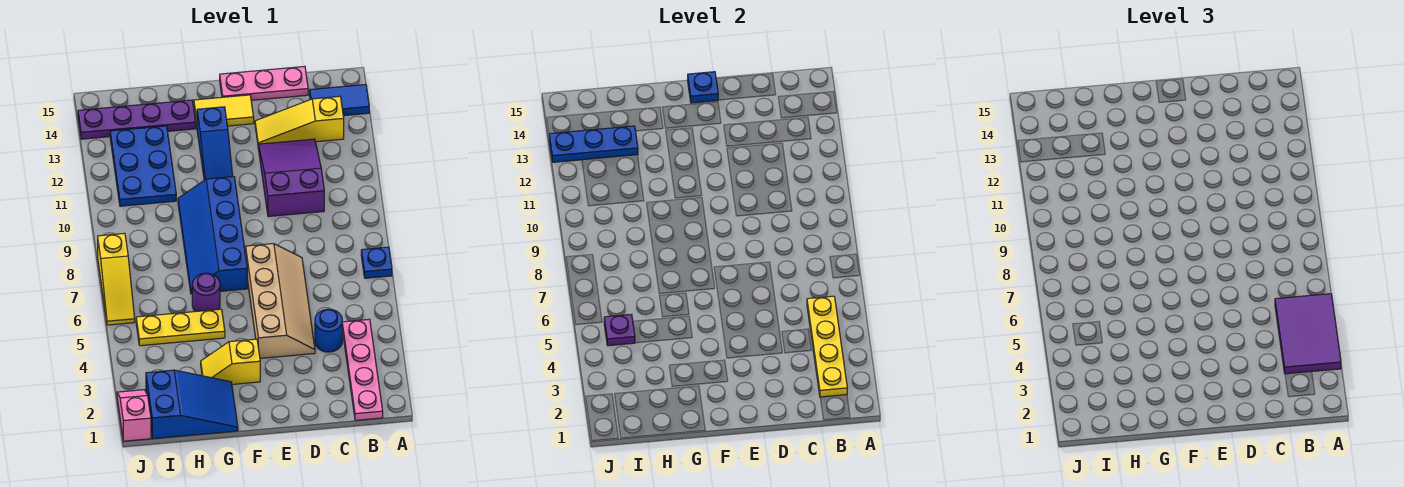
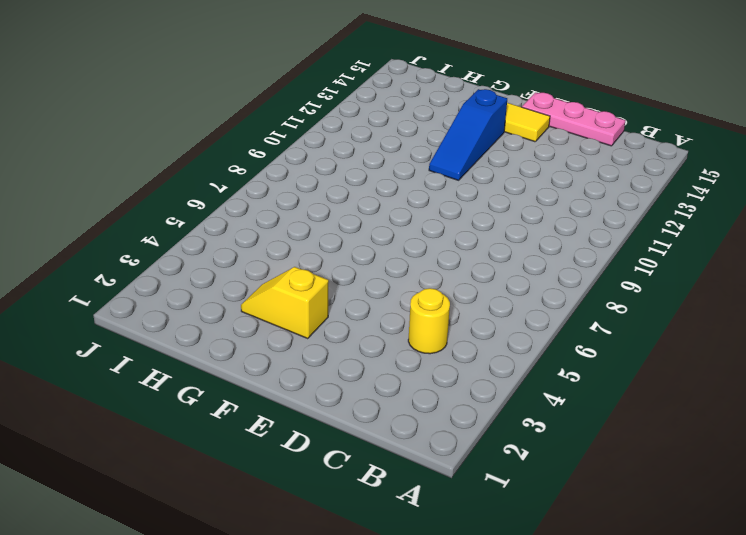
yellow 1x1 round brick [408,288,450,354] -> blue 1x1 round brick [315,309,342,352]
none -> blue 1x1 plate [361,247,392,278]
none -> blue 1x2 tile [310,85,369,116]
none -> pink 1x4 plate [342,319,383,420]

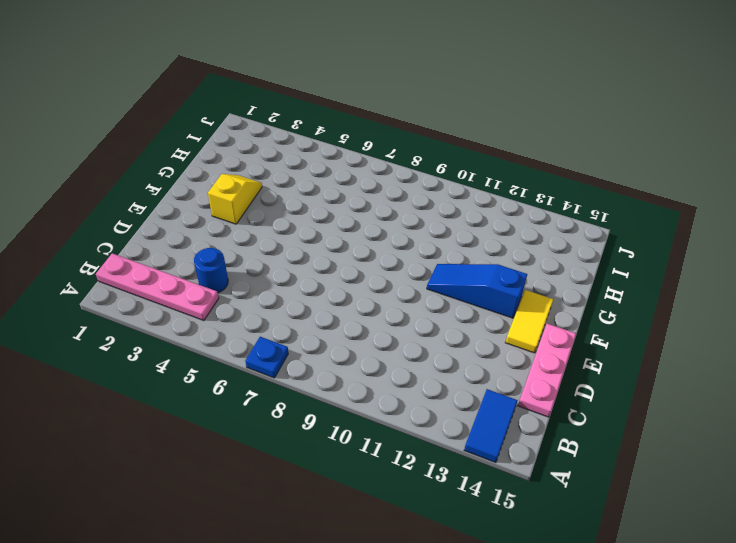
none -> yellow 1x3 slope [255,96,344,144]
none -> purple 2x3 slope [258,139,324,217]
none -> tan 2x4 slope [246,244,315,358]

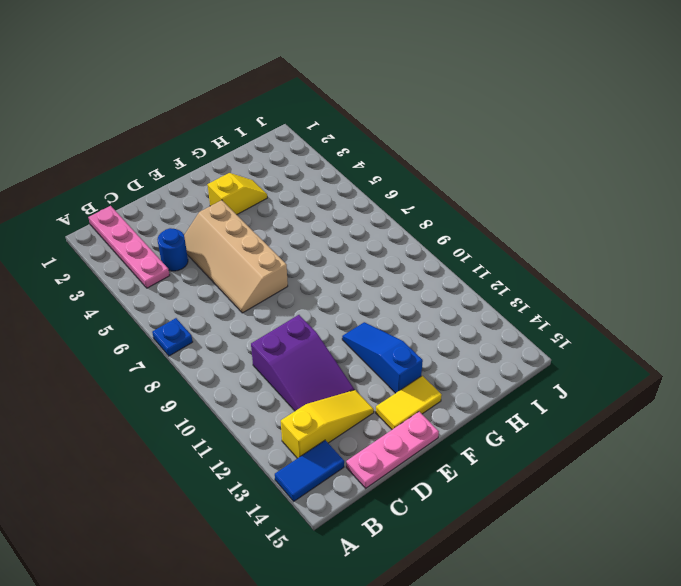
none -> blue 2x4 slope [178,177,247,294]
none -> blue 2x3 slope [146,370,238,439]
none -> yellow 1x3 plate [136,309,225,346]

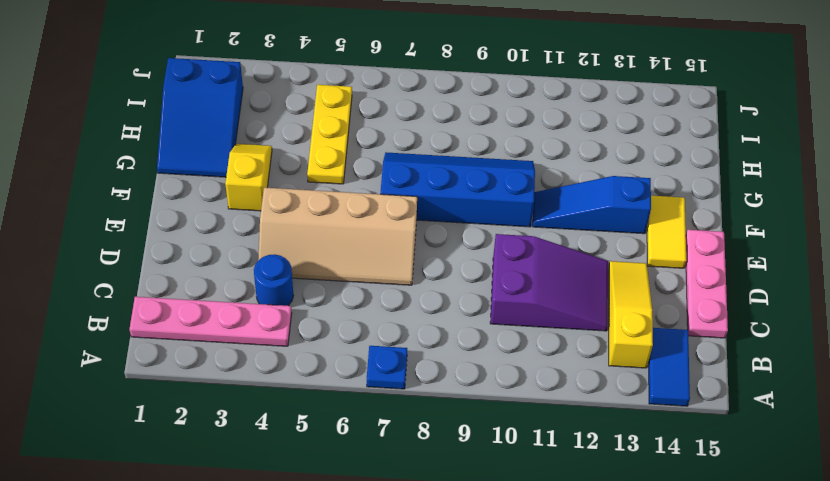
none -> purple 1x1 round brick [192,273,220,312]
none -> purple 1x4 plate [78,100,196,139]
none -> blue 2x3 plate [110,126,176,206]

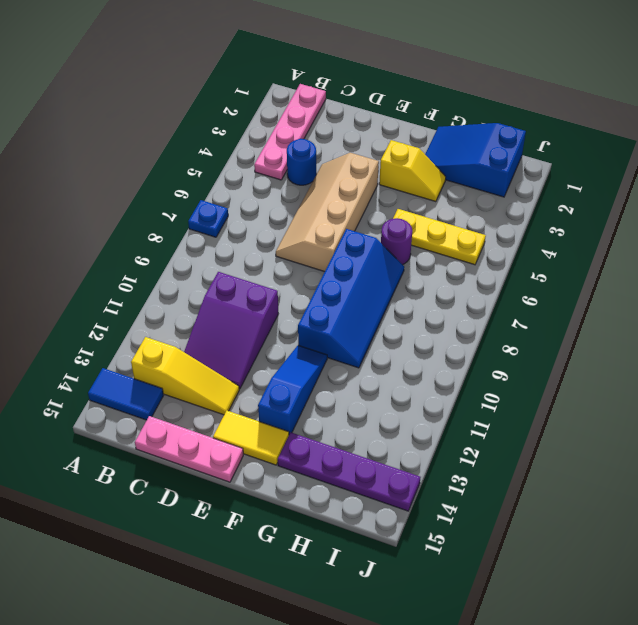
none -> blue 2x3 plate [110,126,176,206]
none -> pink 1x2 slope [117,390,151,441]
none -> yellow 1x3 slope [98,233,135,325]

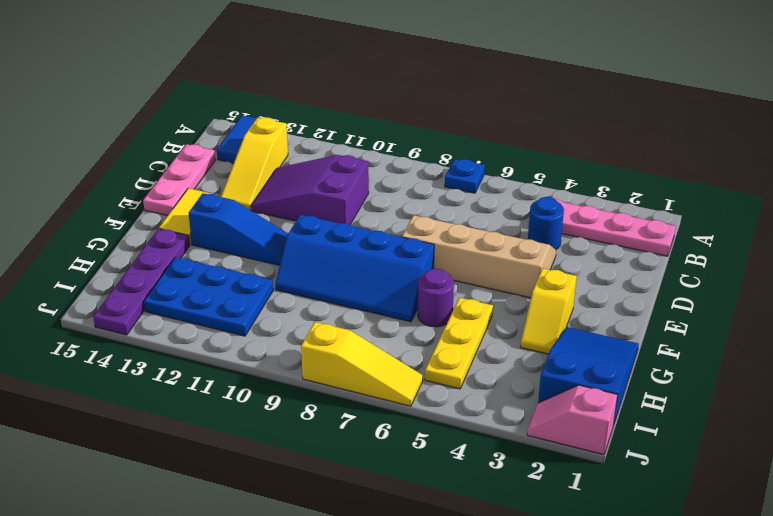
none -> yellow 1x4 plate [807,296,847,397]
none -> blue 1x1 plate [688,72,718,103]
none -> blue 1x3 plate [549,126,638,162]

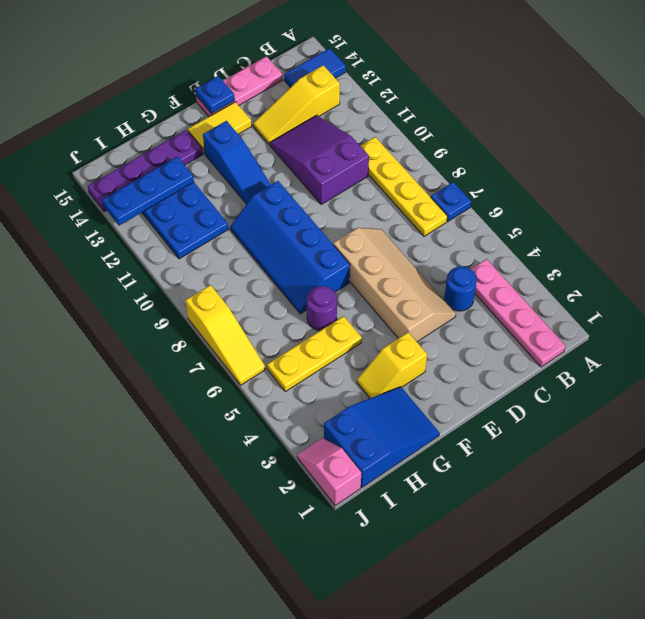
yellow 1x4 plate [360,137,447,236] -> yellow 1x4 plate moved to [807,296,847,397]
none -> purple 1x1 plate [604,314,635,346]
none -> purple 2x3 tile [1275,294,1341,374]

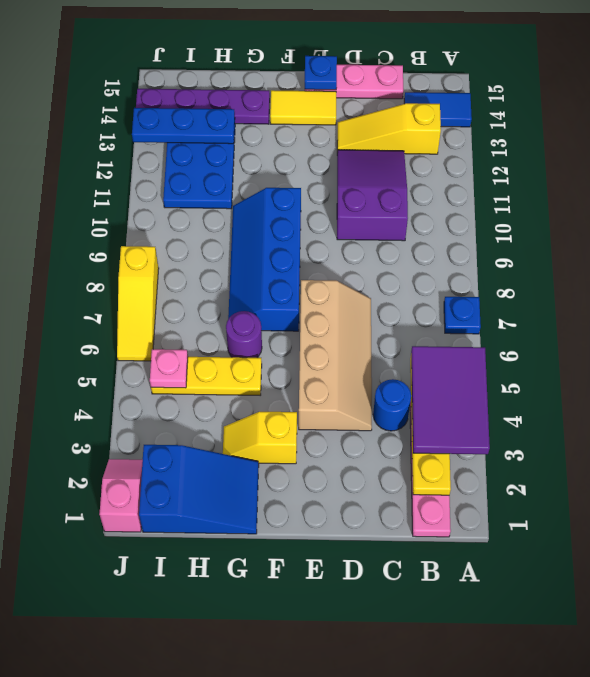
pink 1x1 plate [150,349,188,388] -> purple 1x1 plate [604,314,635,346]
none -> blue 1x3 slope [197,107,233,180]

